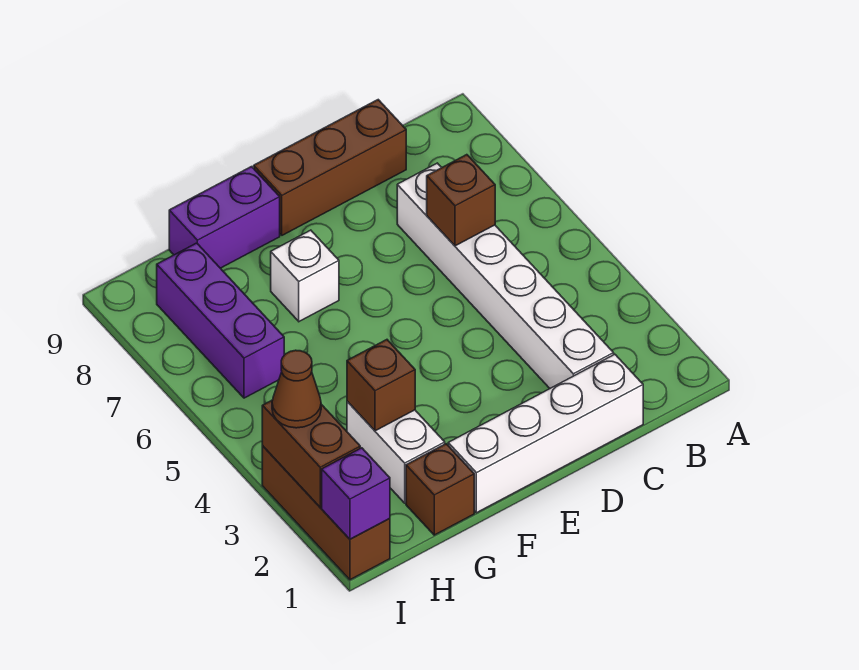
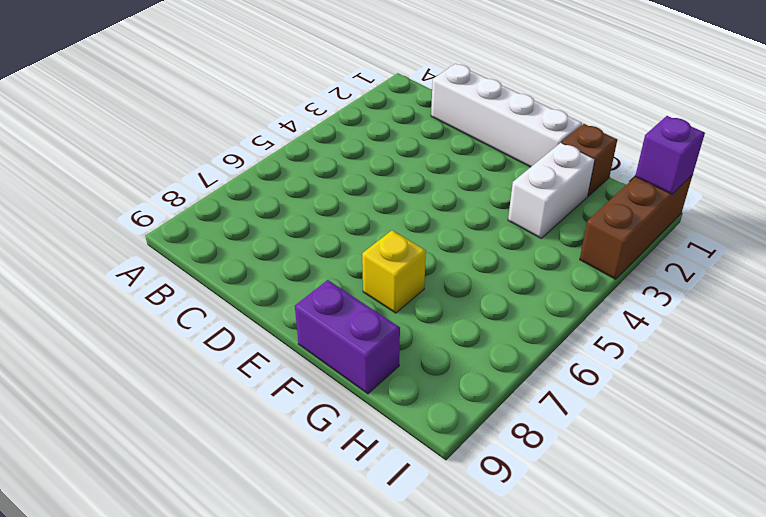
yellow 1x1 brick [362,231,426,313] -> white 1x1 brick [271,230,339,321]
none -> white 1x6 brick [397,163,614,388]
none -> brown 1x3 brick [254,100,406,235]
none -> purple 1x3 brick [157,243,284,398]

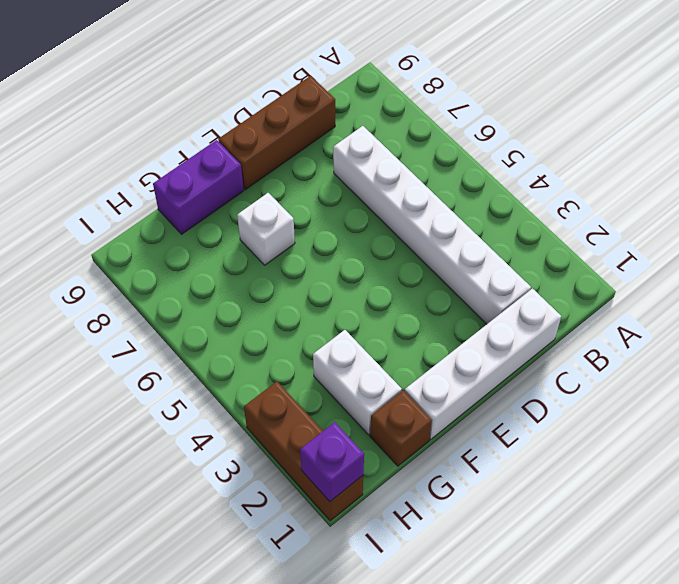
none -> purple 1x3 brick [157,243,284,398]
none -> brown 1x1 brick [427,155,495,246]
none -> brown 1x1 brick [347,340,415,431]

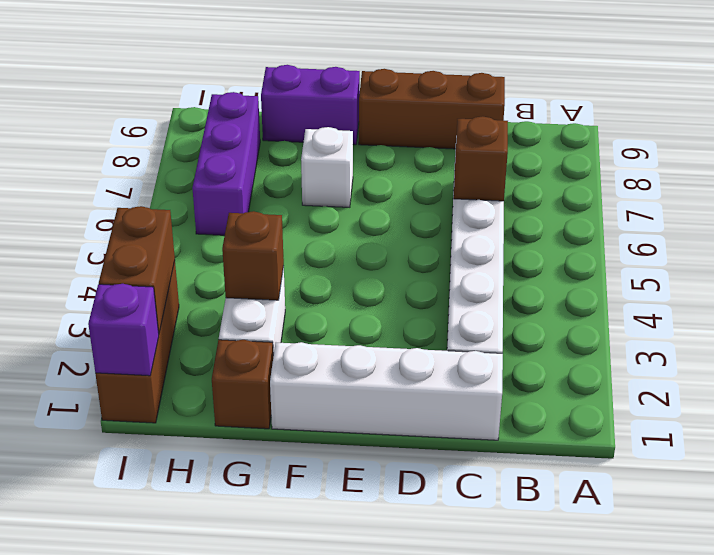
none -> brown 1x1 cone [272,350,321,428]

